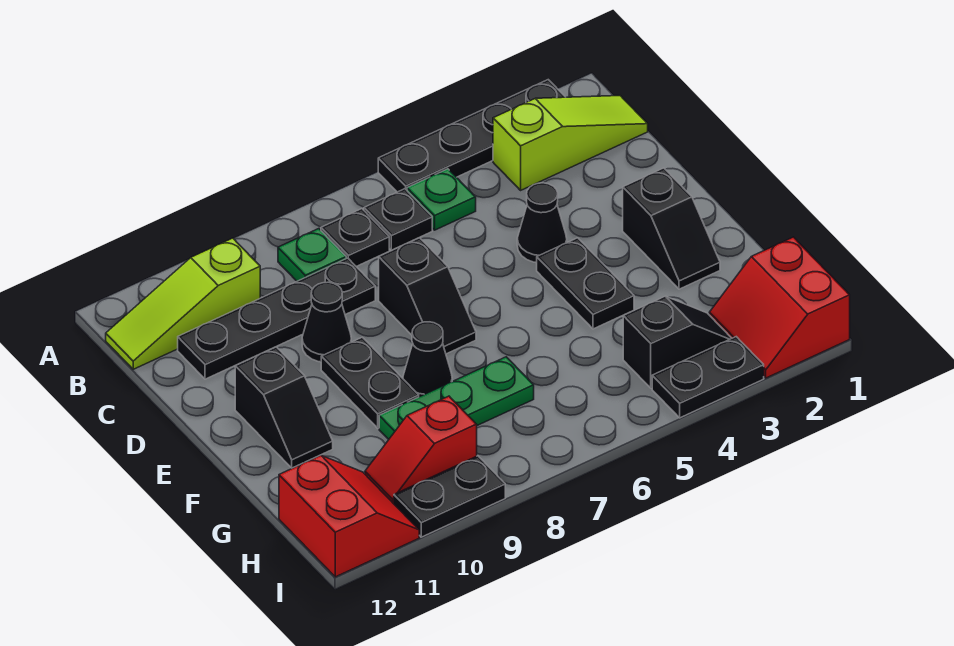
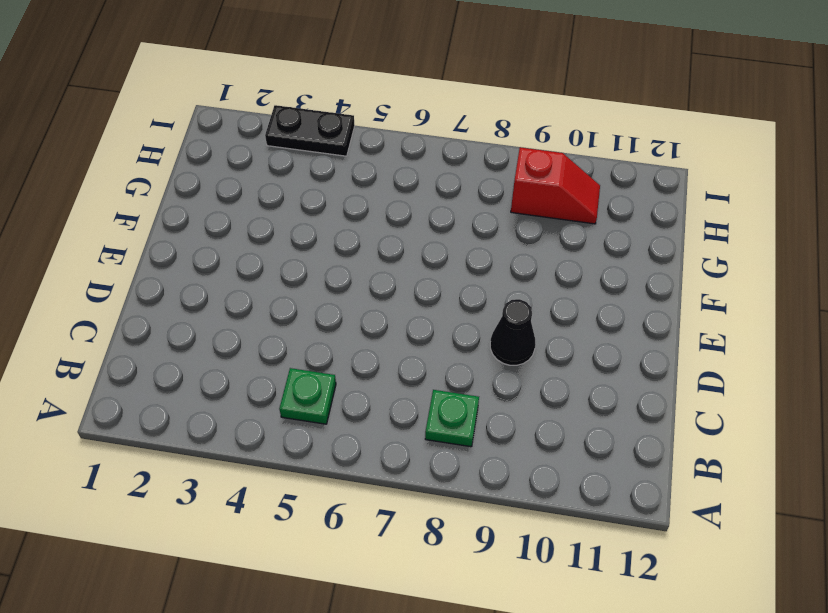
none -> black 1x4 plate [378,80,565,192]
none -> lime 1x3 slope [493,96,648,190]
none -> black 1x1 plate [364,189,432,250]

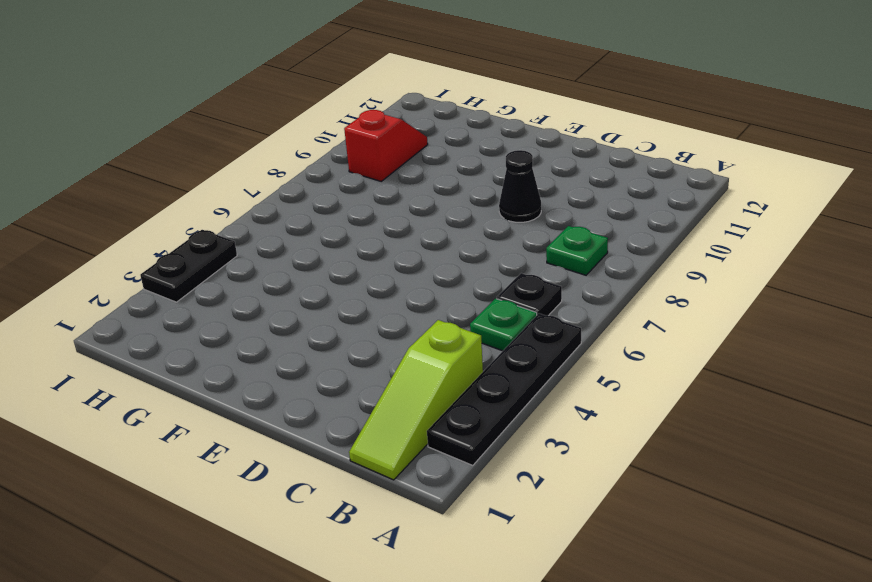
none -> black 1x1 plate [321,209,389,266]
none -> lime 1x3 slope [106,238,260,369]
none -> black 1x4 plate [178,258,375,379]

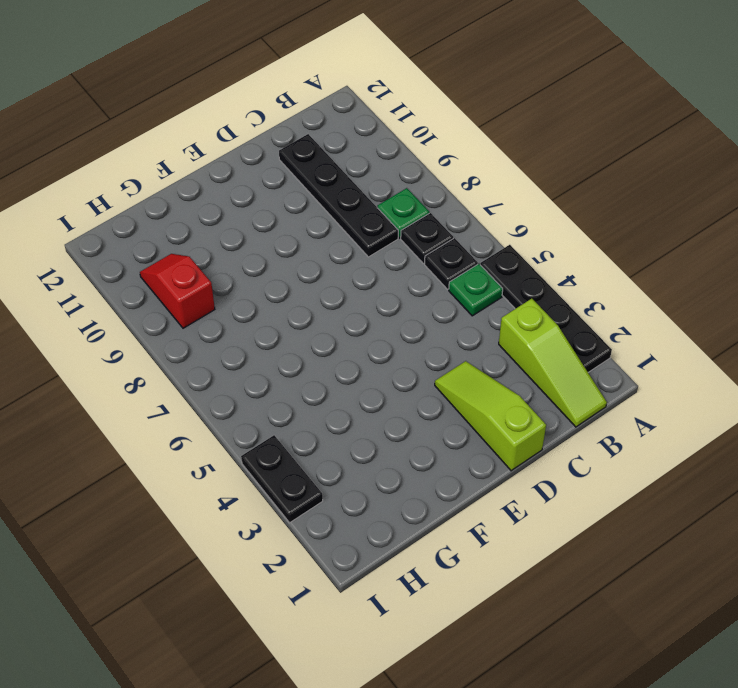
lime 1x3 slope [435,361,546,471] -> lime 1x3 slope moved to [106,238,260,369]
none -> black 1x1 cone [517,183,567,263]
none -> black 1x2 slope [379,238,476,354]
none -> black 1x1 cone [302,282,351,362]

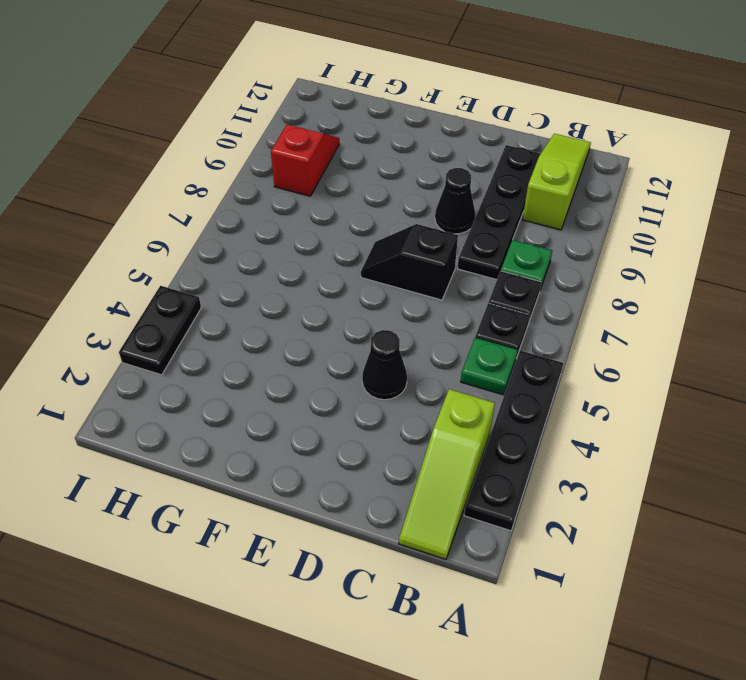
none -> black 1x2 slope [623,168,720,289]
none -> black 1x2 plate [537,238,634,329]
none -> black 1x2 plate [321,337,419,428]

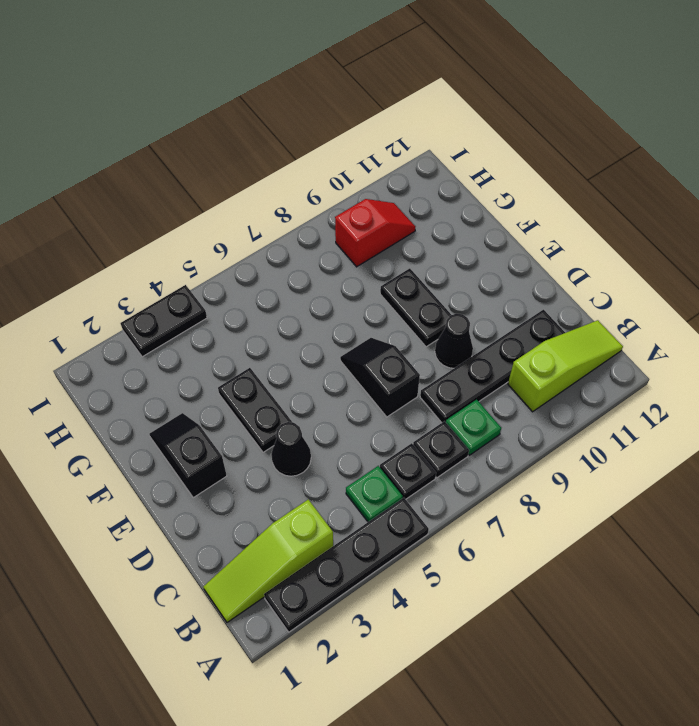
none -> black 1x2 slope [235,347,333,468]
none -> black 1x1 cone [403,322,452,397]
none -> green 1x3 plate [379,357,534,440]

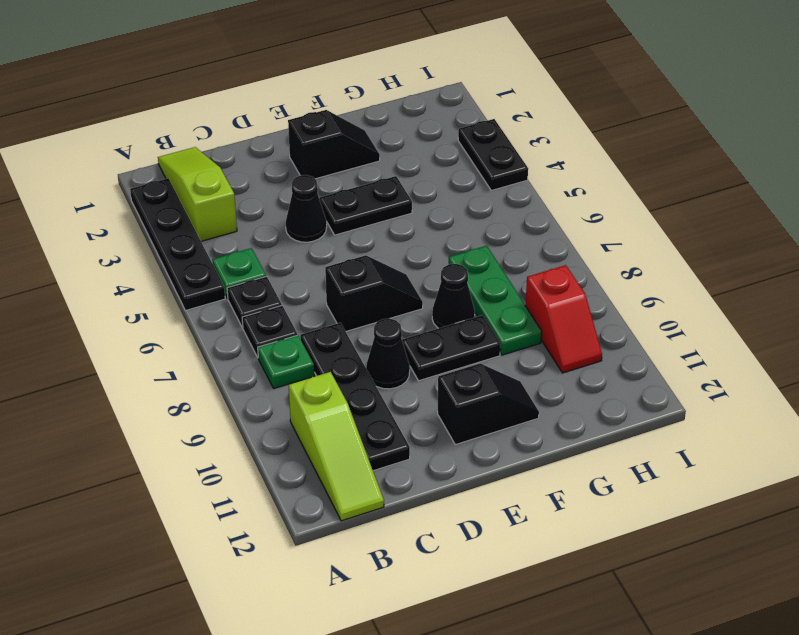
none -> red 2x2 slope [709,237,850,378]
none -> black 1x2 slope [623,296,732,388]
none -> red 2x2 slope [279,455,419,577]

